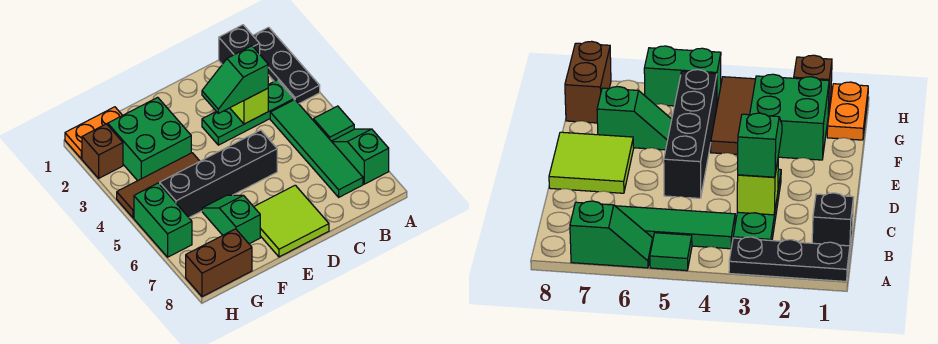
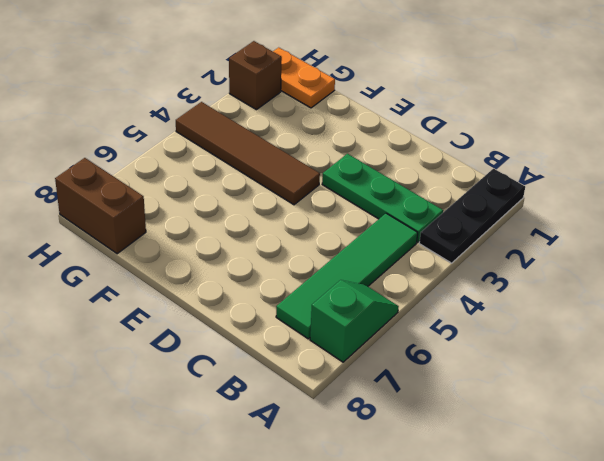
brown 1x4 tile [176,102,320,205] -> brown 1x3 tile [117,153,200,218]
none -> green 1x1 tile [313,106,354,141]
none -> black 1x1 brick [219,25,260,64]
none -> black 1x4 brick [160,130,277,218]

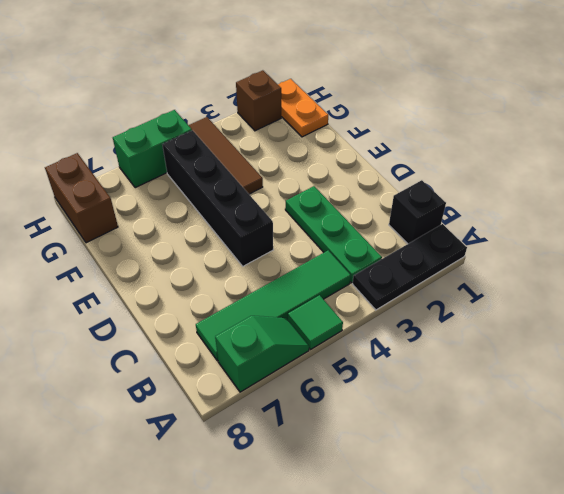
none -> lime 2x2 tile [254,185,329,257]
none -> green 2x2 brick [108,97,191,181]
none -> green 1x2 slope [202,195,260,244]

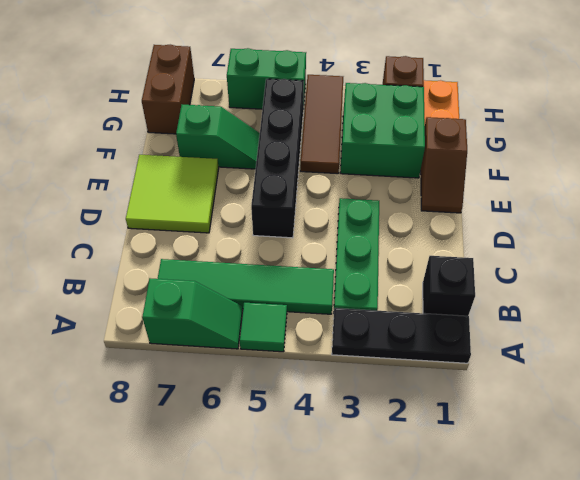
brown 1x2 slope [421,117,467,213] -> none
none -> lime 1x1 brick [230,88,268,124]
none -> green 1x2 slope [202,46,268,113]

